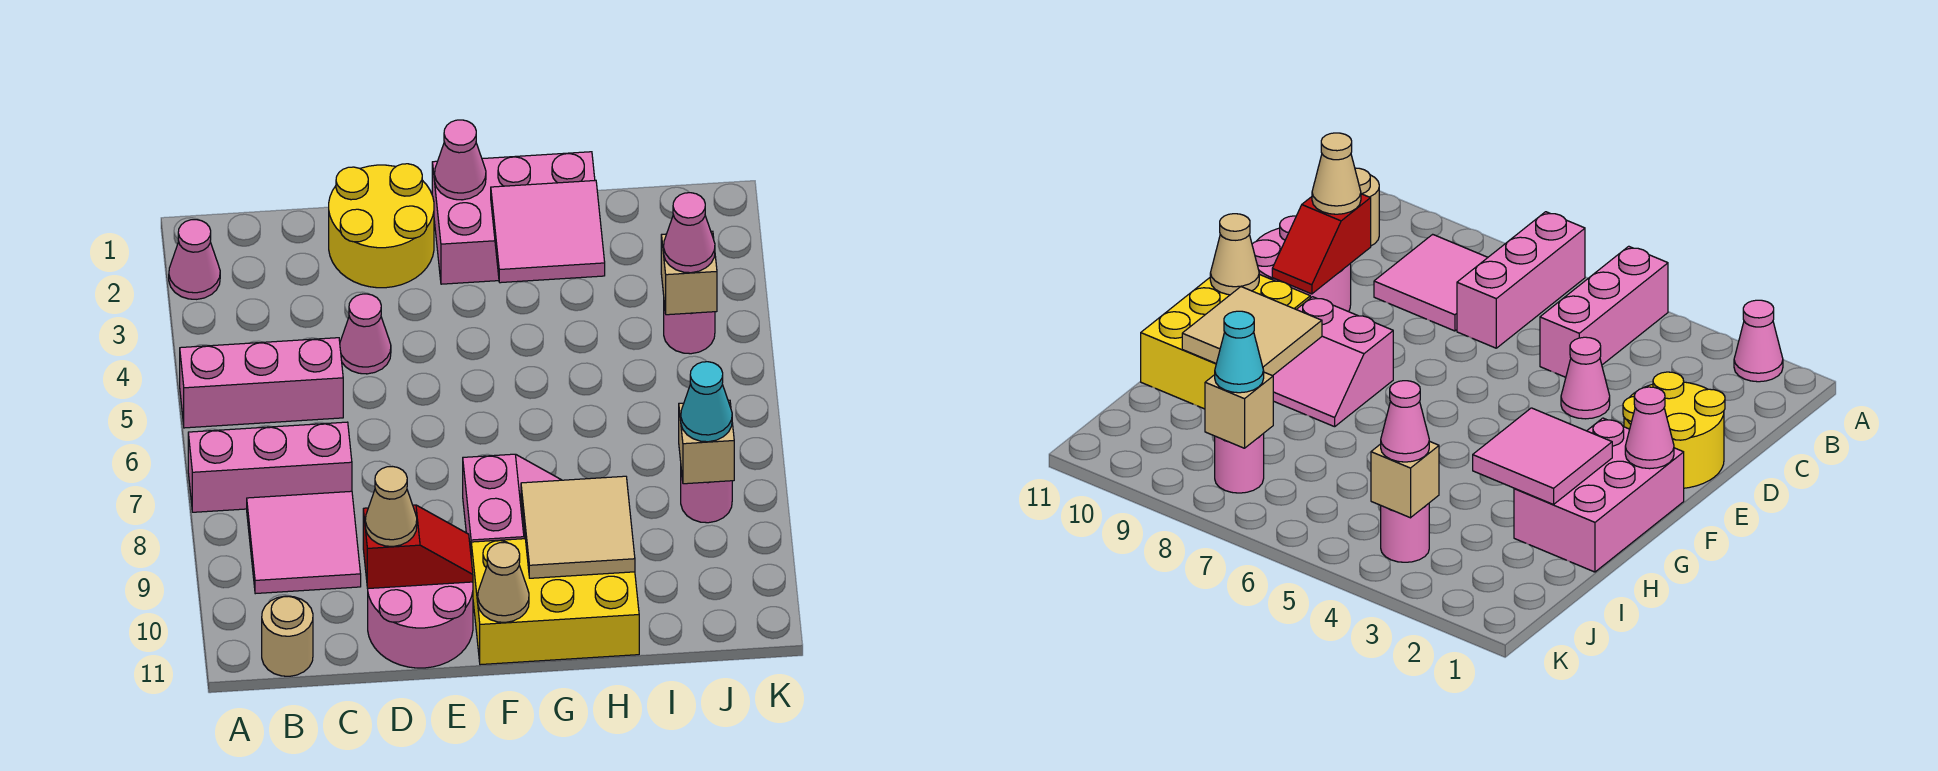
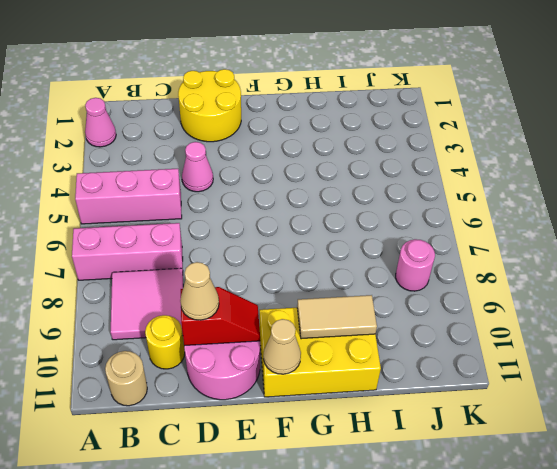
yellow 1x1 round brick [145,315,185,369] -> none
tan 1x2 tile [297,295,377,339] -> tan 2x2 tile [521,476,635,578]
none -> pink 2x3 brick [432,152,595,284]
none -> pink 2x2 slope [463,454,561,551]
none -> pink 1x1 round brick [664,304,715,354]

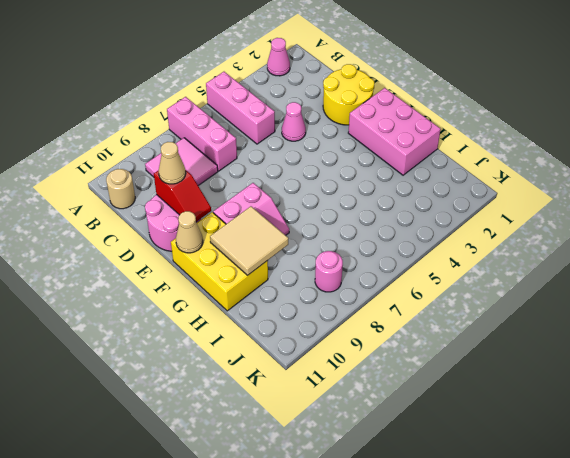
none -> pink 1x1 round brick [664,304,715,354]
none -> pink 1x1 cone [435,120,486,200]
none -> pink 2x2 tile [491,180,605,283]

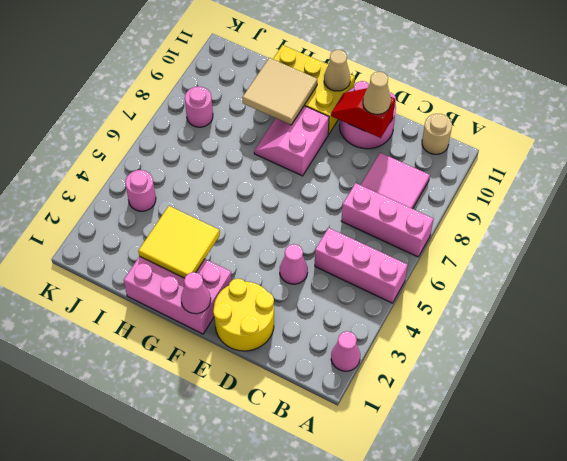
yellow 2x2 tile [138,206,220,278] -> pink 2x2 tile [491,180,605,283]
none -> tan 1x1 brick [661,231,717,315]
none -> tan 1x1 brick [679,400,734,484]
none -> pink 1x1 cone [664,193,715,273]

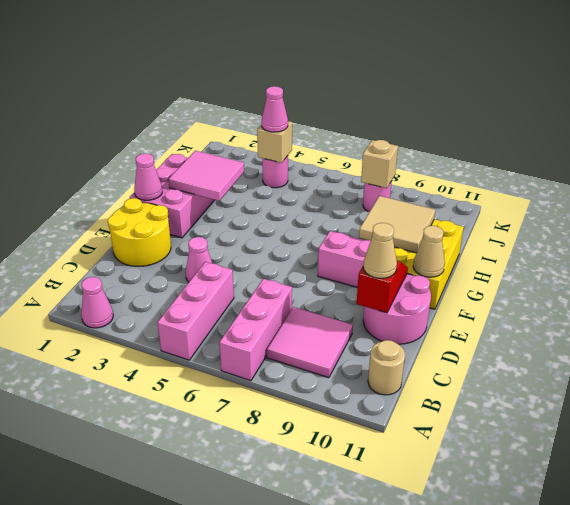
none -> cyan 1x1 cone [681,362,732,442]

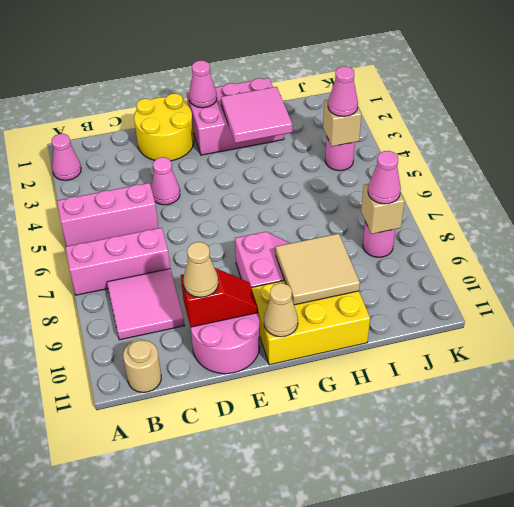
pink 1x1 cone [368,151,401,204] -> cyan 1x1 cone [681,362,732,442]

